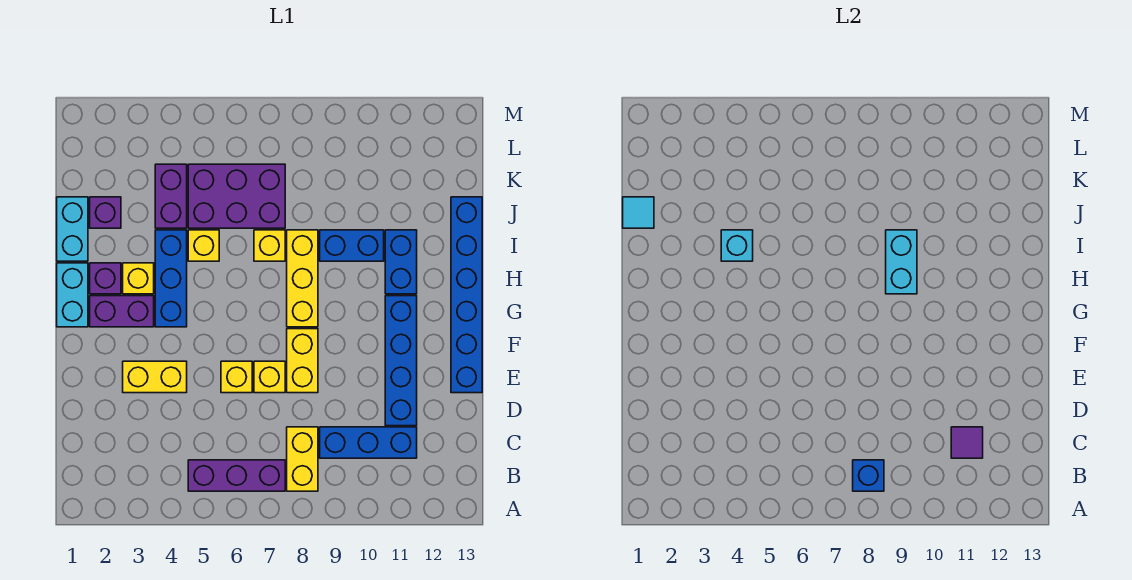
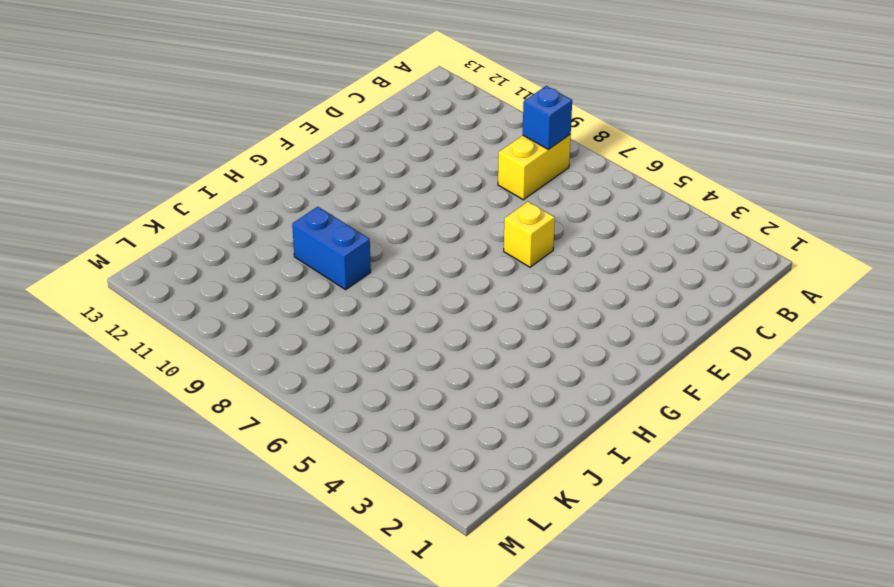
none -> purple 1x3 brick [188,460,285,491]
none -> blue 1x3 brick [320,427,417,458]
none -> blue 1x4 brick [385,296,417,426]

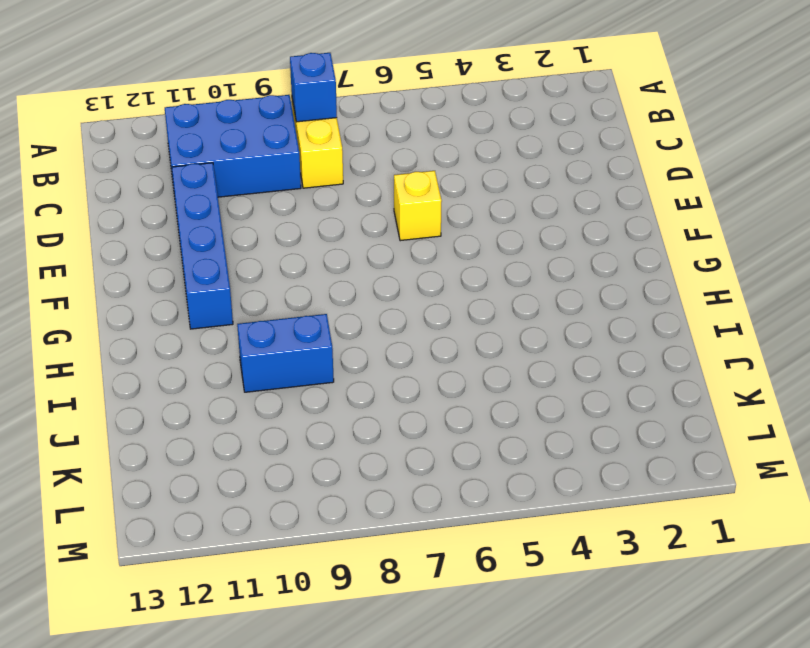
blue 2x3 brick [165,95,301,197] -> blue 1x3 brick [320,427,417,458]
none -> purple 1x3 brick [188,460,285,491]
none -> yellow 1x2 brick [123,361,187,393]
none -> yellow 1x1 brick [254,361,285,393]

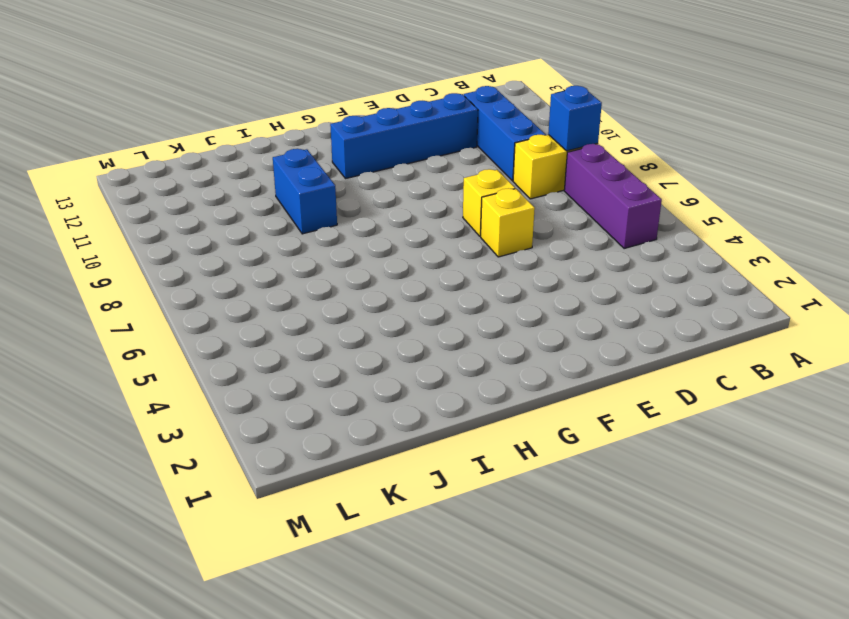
none -> yellow 1x2 brick [123,361,187,393]
none -> yellow 1x2 brick [287,329,318,393]
none -> blue 1x6 brick [451,197,482,393]

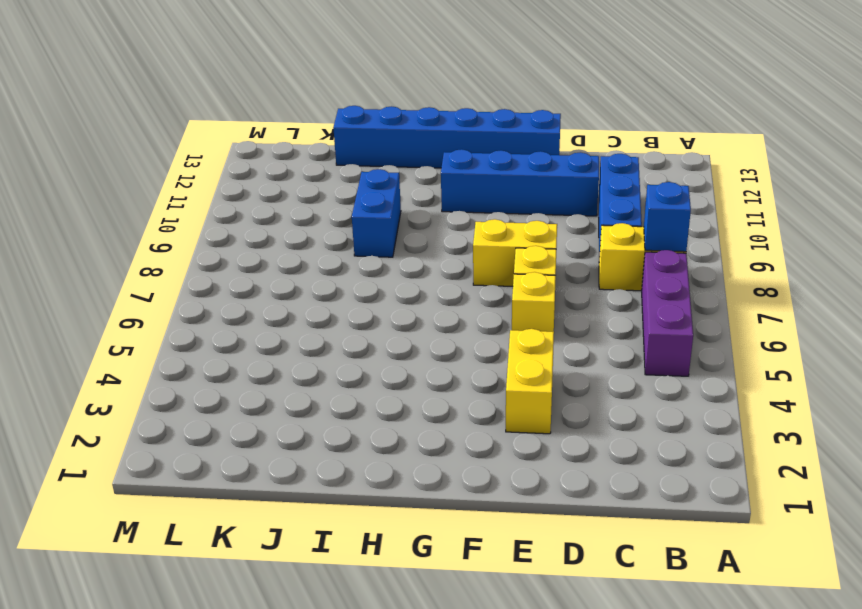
none -> cyan 1x2 brick [57,263,88,327]
none -> purple 1x2 brick [90,296,154,327]
none -> blue 1x3 brick [155,230,187,327]

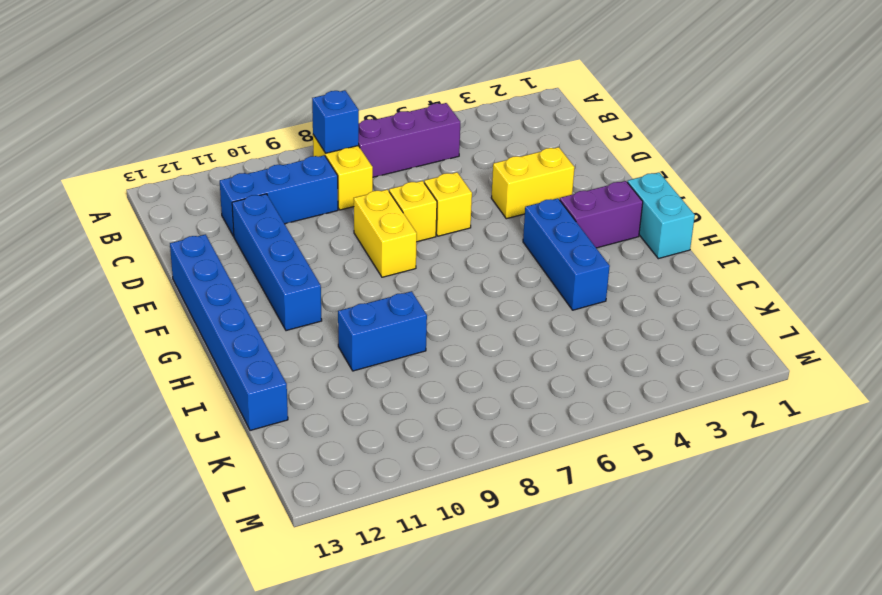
none -> yellow 1x3 brick [287,230,318,327]
none -> purple 1x1 brick [90,263,121,294]
none -> yellow 1x1 brick [123,263,154,294]

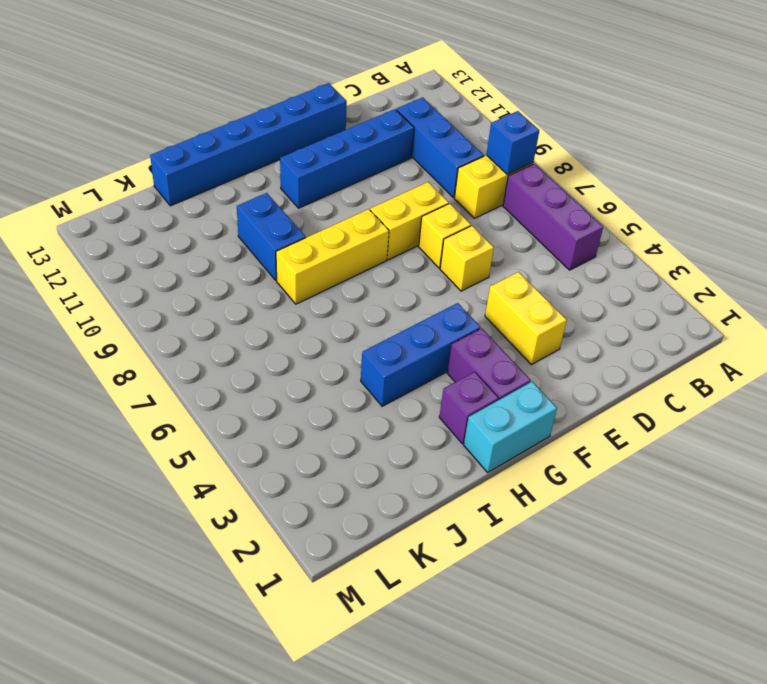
none -> yellow 1x1 brick [123,263,154,294]
none -> blue 1x2 brick [385,230,417,294]
none -> cyan 1x2 brick [57,197,88,261]

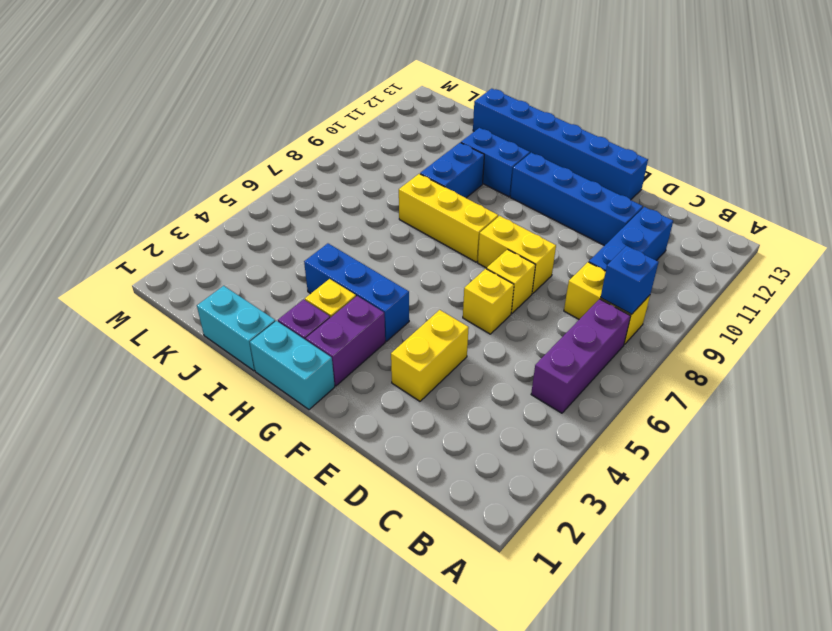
none -> yellow 1x1 brick [188,230,219,261]
none -> yellow 1x1 brick [254,230,285,261]
none -> purple 1x1 brick [90,197,121,228]

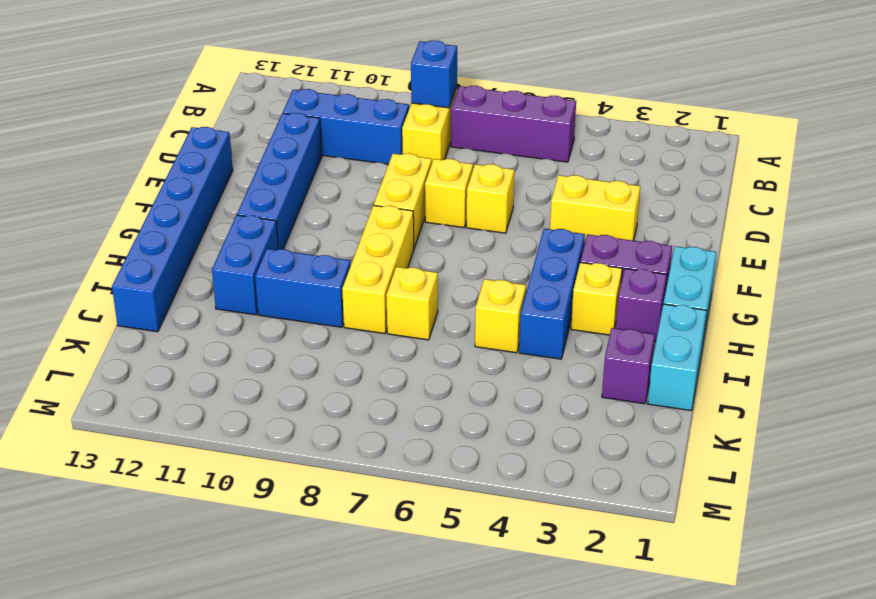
none -> purple 1x2 brick [155,164,187,228]
none -> purple 2x3 brick [188,164,285,228]
none -> purple 1x1 tile [951,427,983,458]

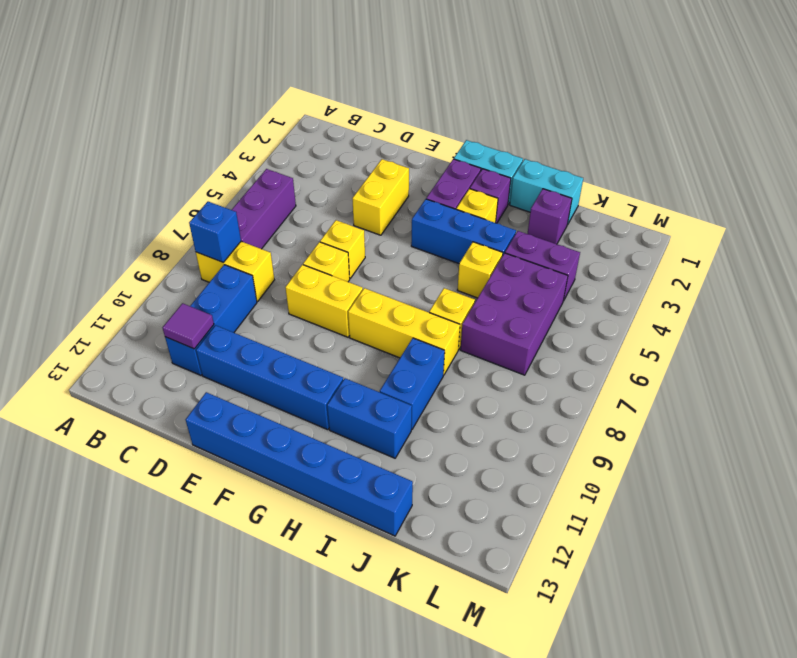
none -> cyan 1x2 brick [886,230,917,294]
none -> cyan 1x1 brick [721,230,753,261]
none -> cyan 1x1 tile [623,197,654,228]

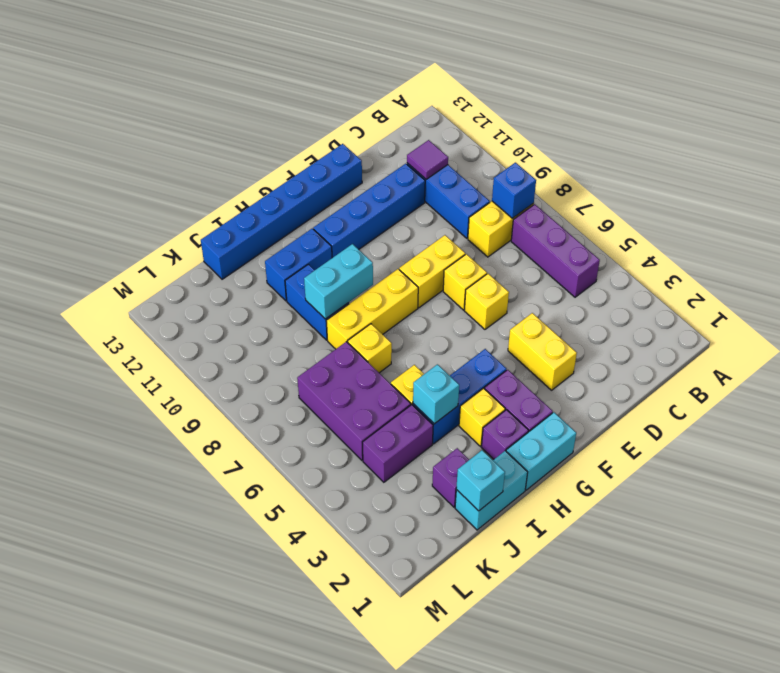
cyan 1x1 brick [456,450,505,511] -> cyan 1x1 tile [623,197,654,228]

